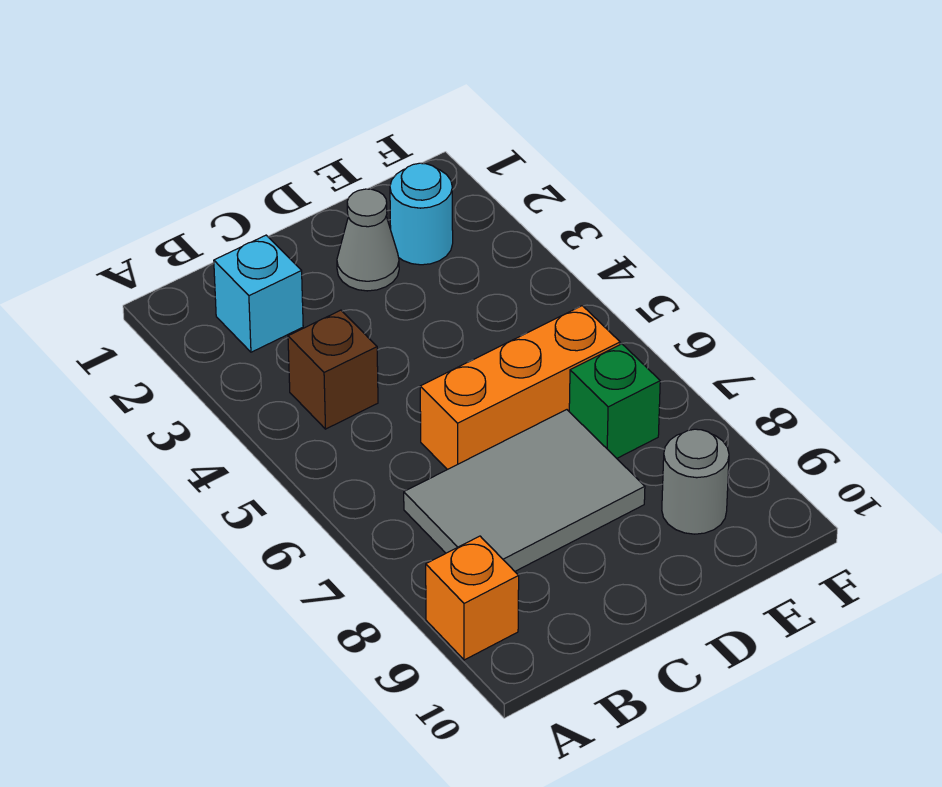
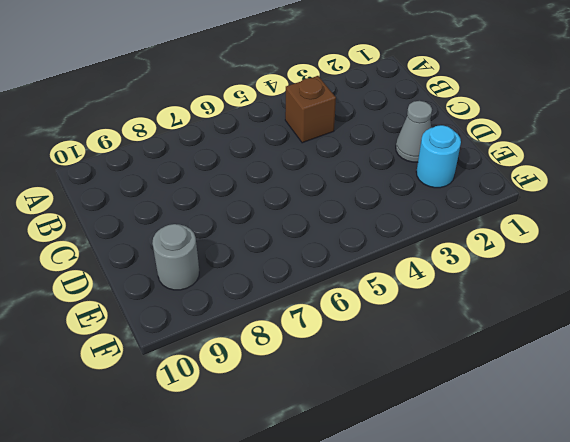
none -> orange 1x1 brick [426,536,519,660]
none -> cyan 1x1 brick [214,235,303,352]

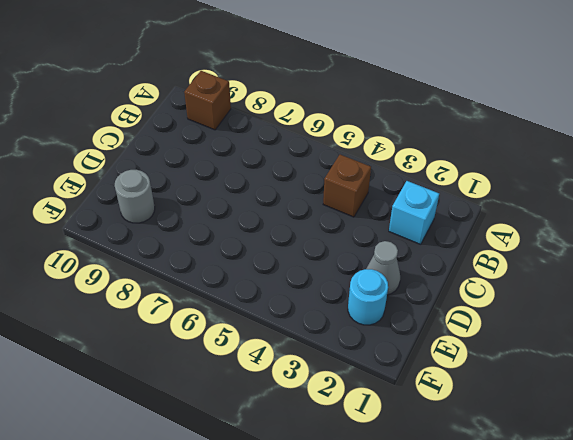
brown 1x1 brick [184,71,231,130] -> orange 1x1 brick [426,536,519,660]
none -> grey 2x3 tile [404,410,645,571]
none -> orange 1x3 brick [420,306,620,470]

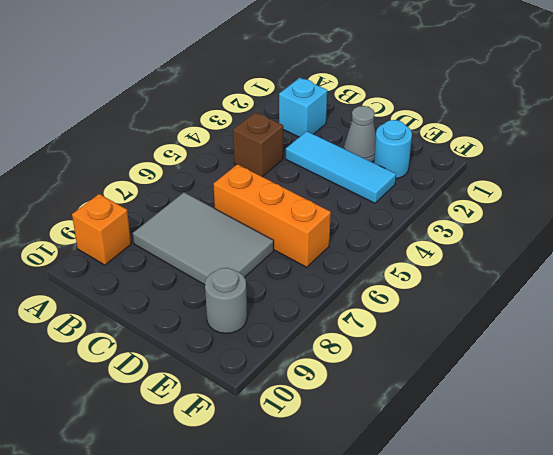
cyan 1x3 tile [286,131,396,203] -> none
none -> green 1x1 brick [569,344,660,458]

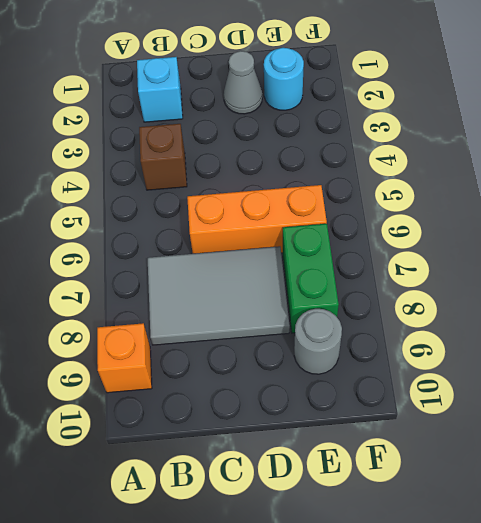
green 1x2 brick [283,224,339,333] -> green 1x1 brick [569,344,660,458]

